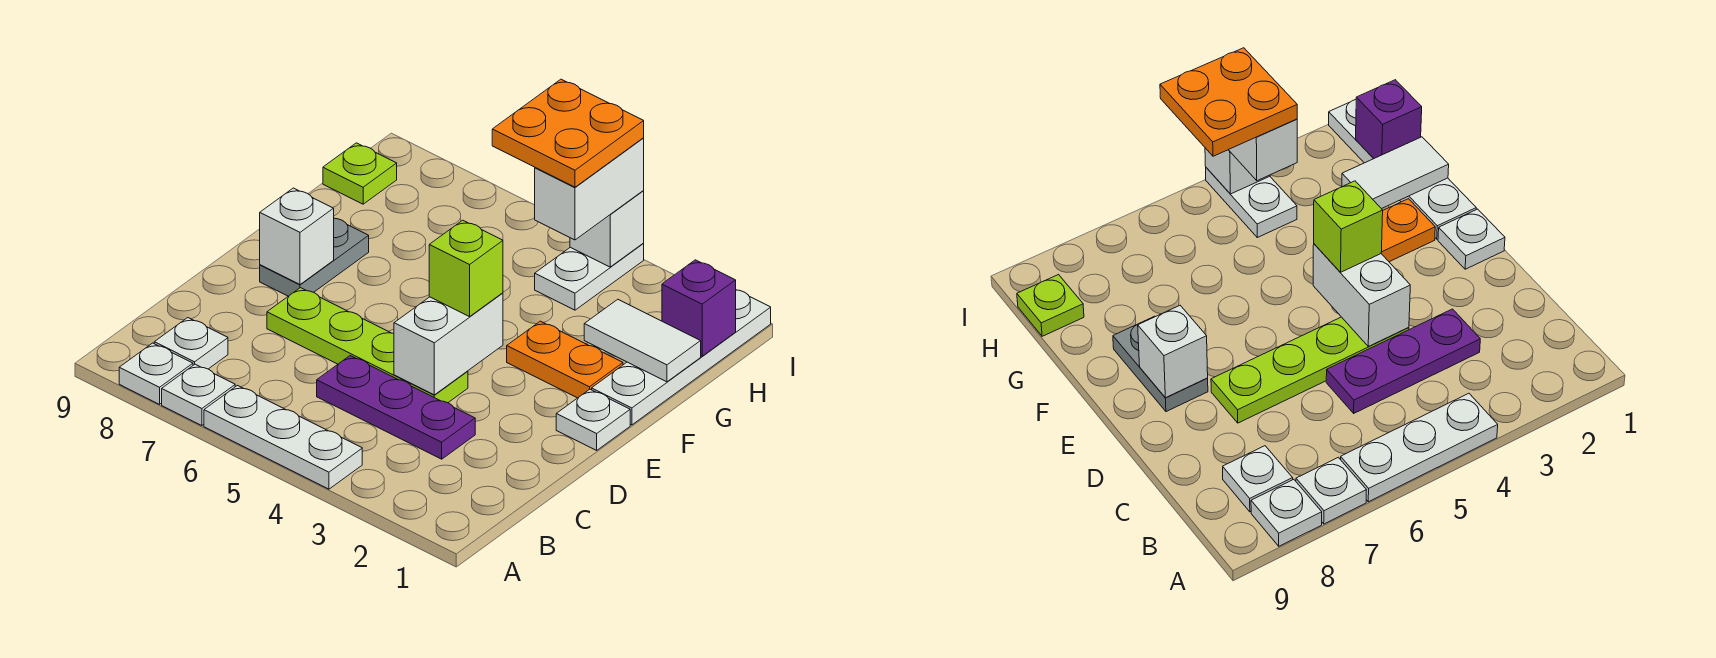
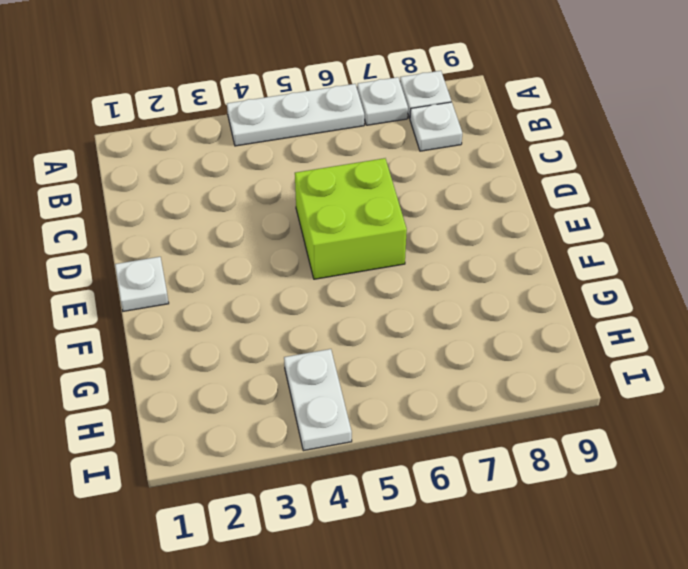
lime 2x2 brick [295,158,407,279] -> lime 1x4 plate [267,288,468,403]
none -> purple 1x3 plate [317,356,475,459]
none -> grey 1x2 plate [260,218,369,296]
none -> white 1x4 plate [592,290,771,425]

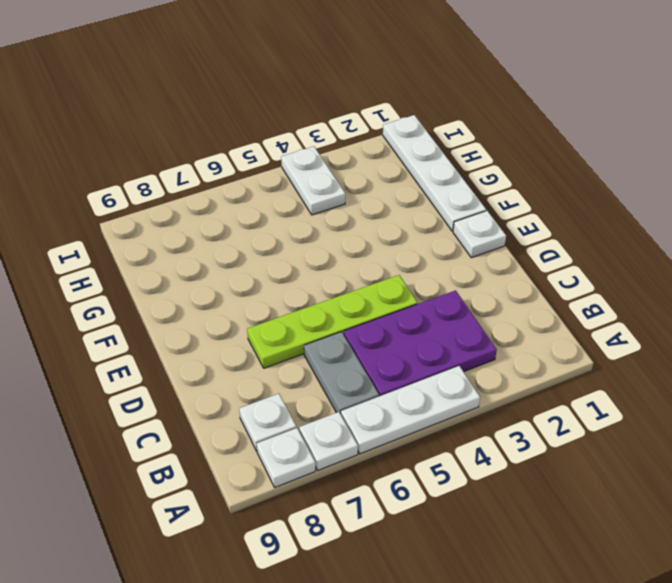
purple 2x3 plate [344,290,497,396] -> purple 1x3 plate [317,356,475,459]
grey 1x2 plate [304,332,379,414] -> grey 1x2 plate moved to [260,218,369,296]
none -> orange 1x2 plate [507,321,623,398]
none -> lime 1x1 plate [323,143,397,204]
none -> white 1x2 brick [394,293,503,395]

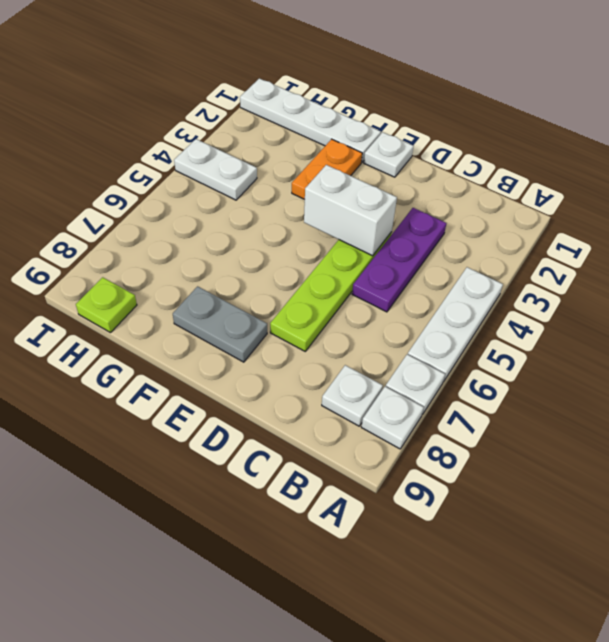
none -> white 1x1 brick [260,188,334,284]
none -> white 1x2 tile [584,299,701,382]
none -> purple 1x1 brick [662,260,736,356]

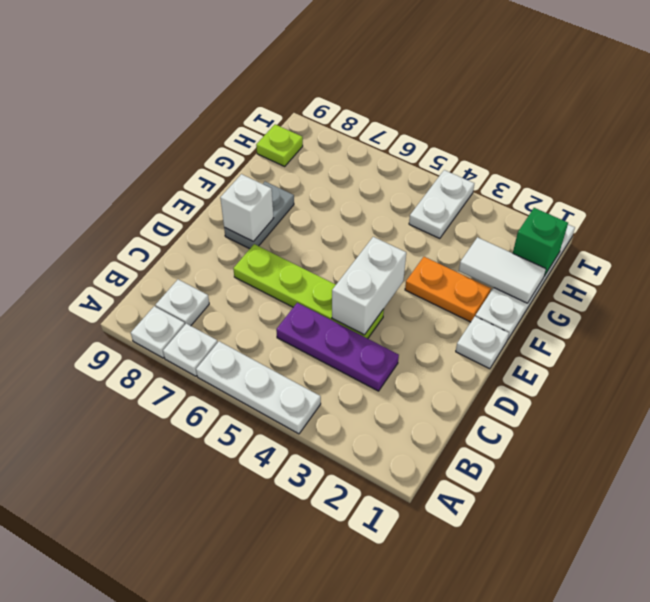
green 1x1 brick [513,208,568,276] -> purple 1x1 brick [662,260,736,356]
none -> white 1x1 brick [570,191,644,267]
none -> lime 1x1 brick [429,220,503,317]
none -> white 1x2 brick [535,138,644,240]

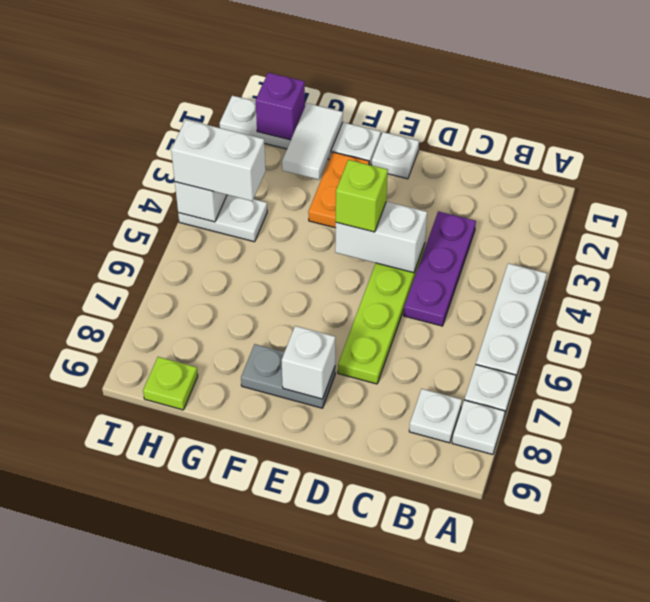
none -> orange 2x2 plate [492,79,644,187]

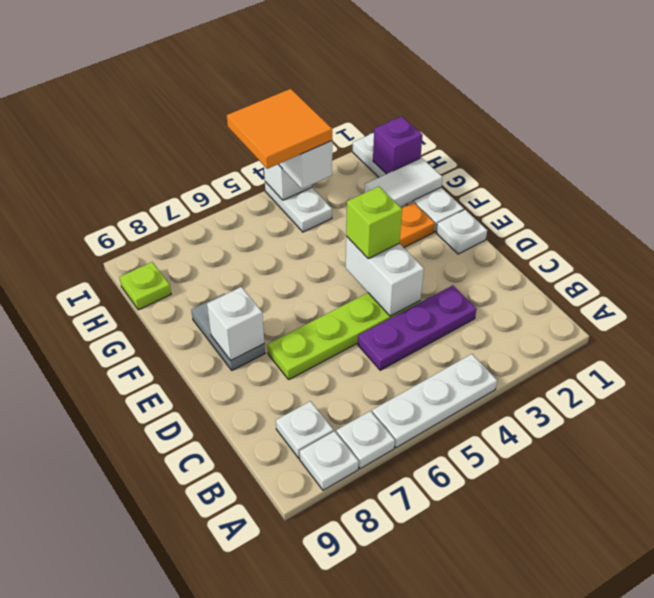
orange 2x2 tile [227,89,332,169] -> orange 2x2 plate [492,79,644,187]

